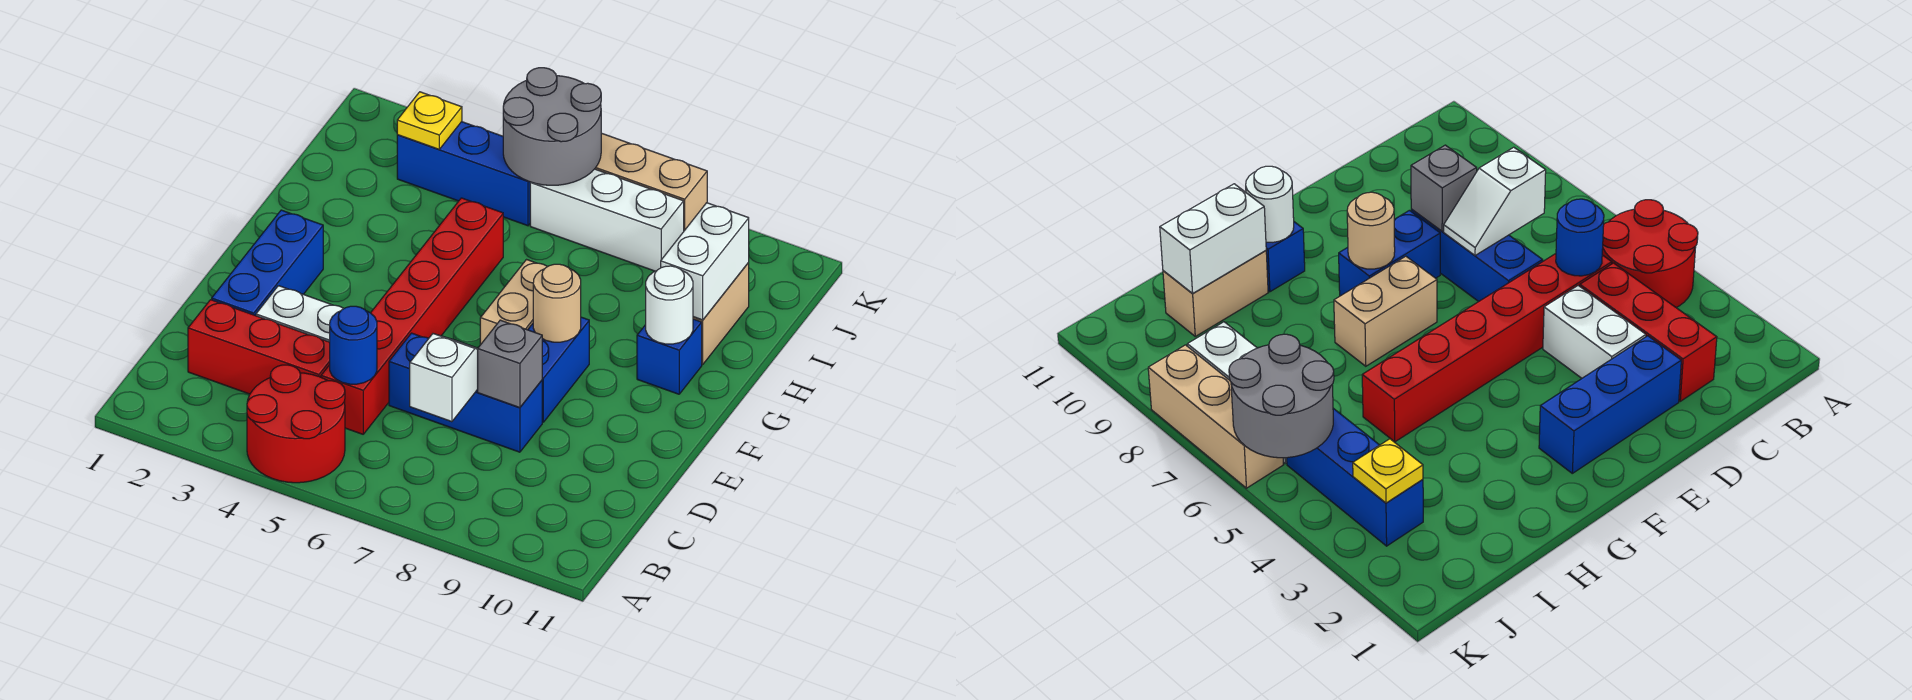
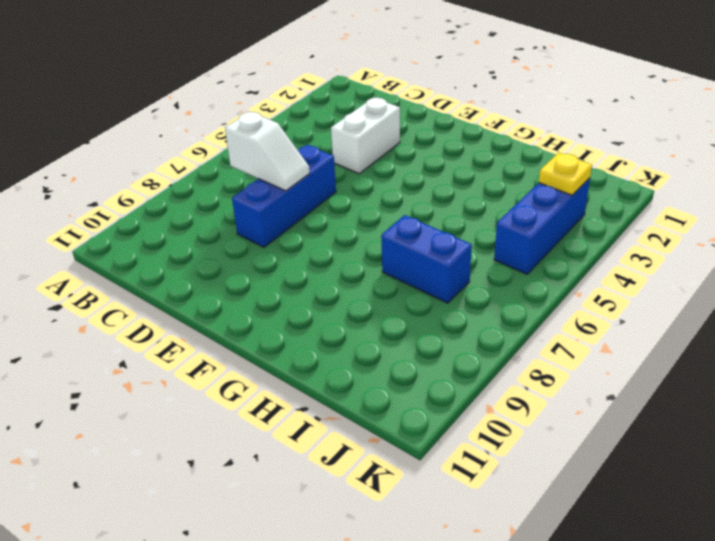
blue 1x2 brick [381,215,472,303] -> blue 1x2 brick moved to [528,317,589,422]
none -> red 2x2 round brick [247,365,345,483]
none -> red 1x3 brick [188,300,330,394]
none -> red 1x6 brick [321,198,503,434]

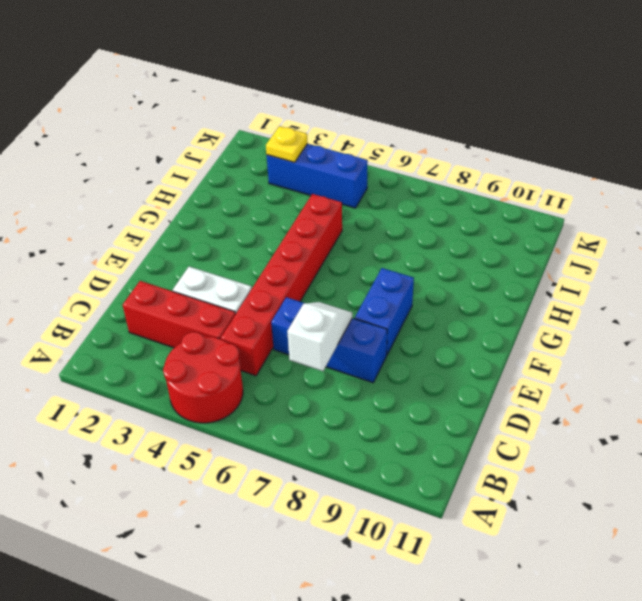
none -> blue 1x3 brick [212,210,323,316]
none -> tan 1x2 brick [480,260,547,345]
none -> blue 1x1 brick [637,319,702,394]

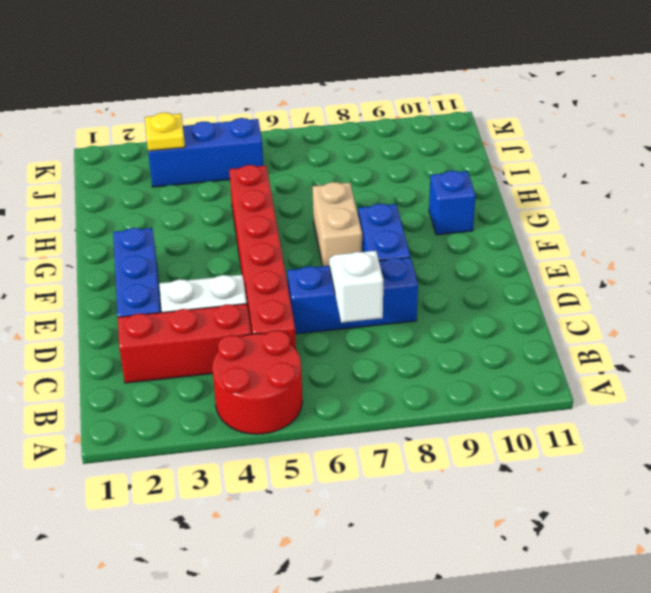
none -> tan 1x2 brick [693,263,749,364]
none -> white 1x3 brick [530,169,684,271]
none -> tan 1x3 brick [595,133,707,231]

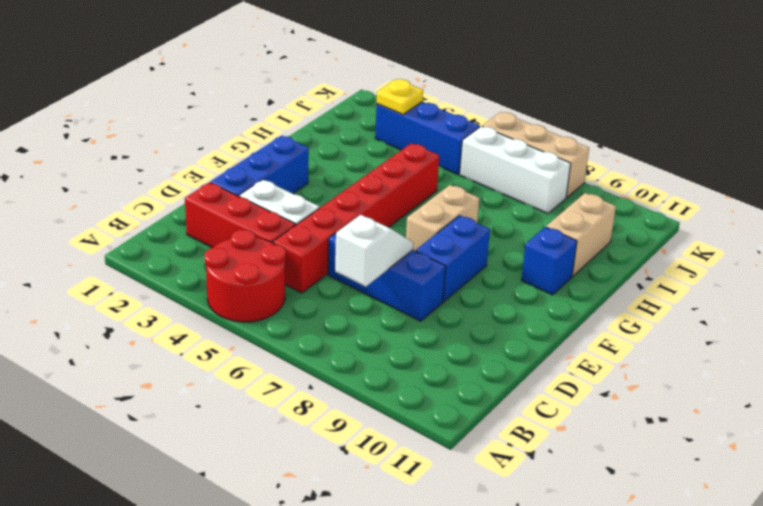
none -> blue 1x1 round brick [330,306,377,384]
none -> grey 1x1 brick [478,320,542,408]
none -> tan 1x1 round brick [533,264,581,342]

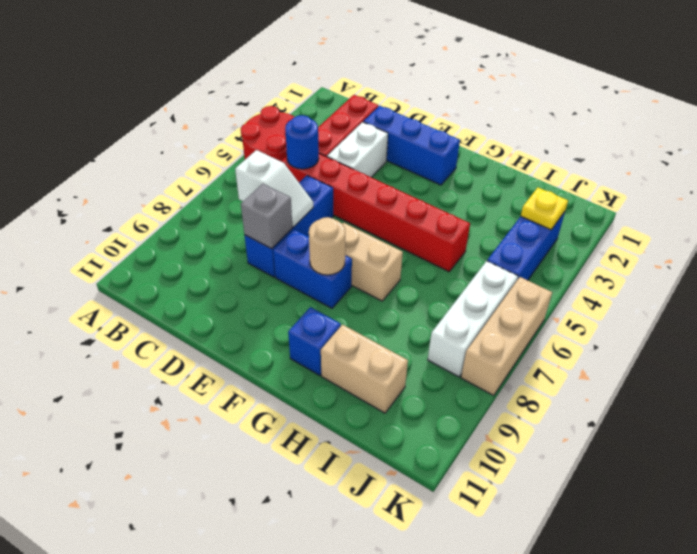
none -> white 1x1 round brick [646,266,693,344]
none -> white 1x2 brick [661,203,749,320]
none -> grey 2x2 round brick [503,68,601,185]

